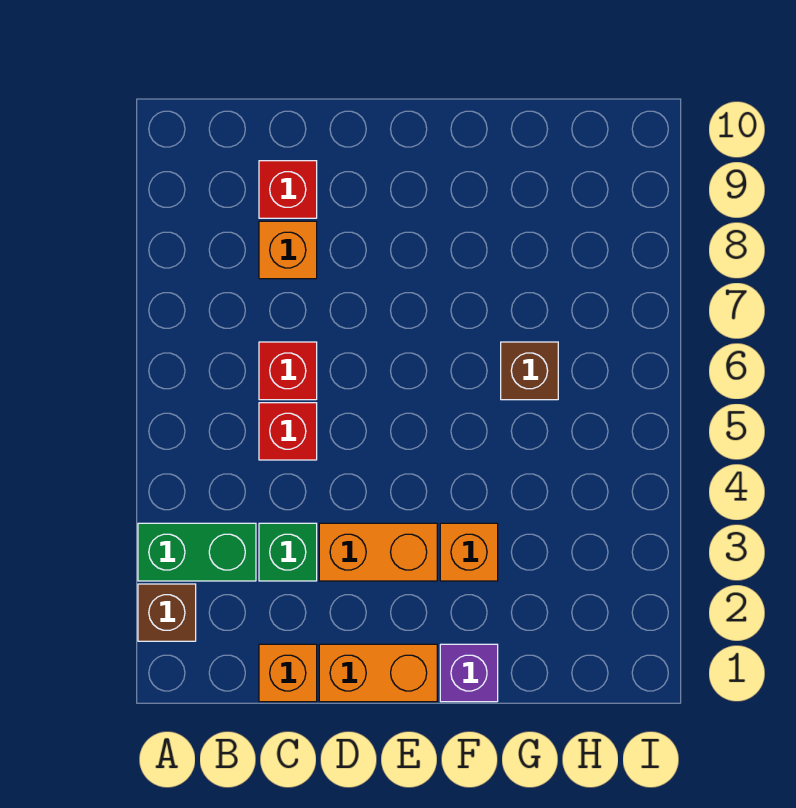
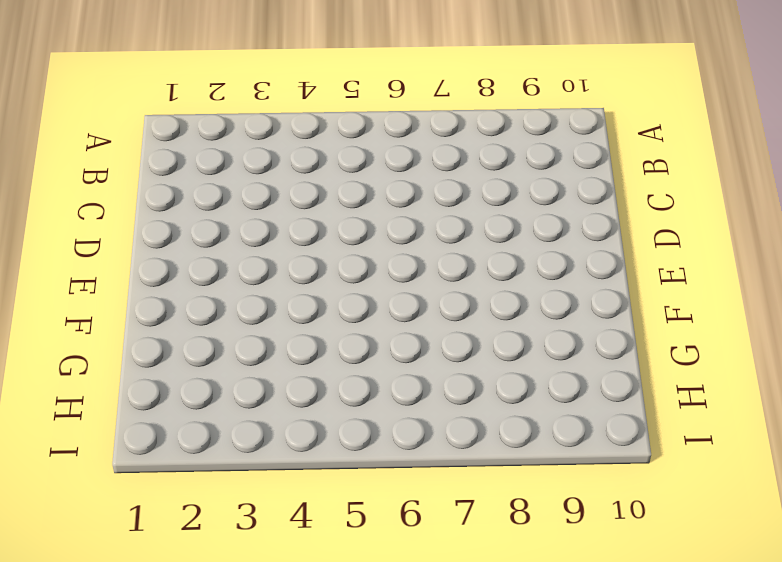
none -> brown 1x1 brick [138,584,196,641]
none -> green 1x2 brick [138,523,256,581]
none -> orange 1x1 brick [259,644,317,702]

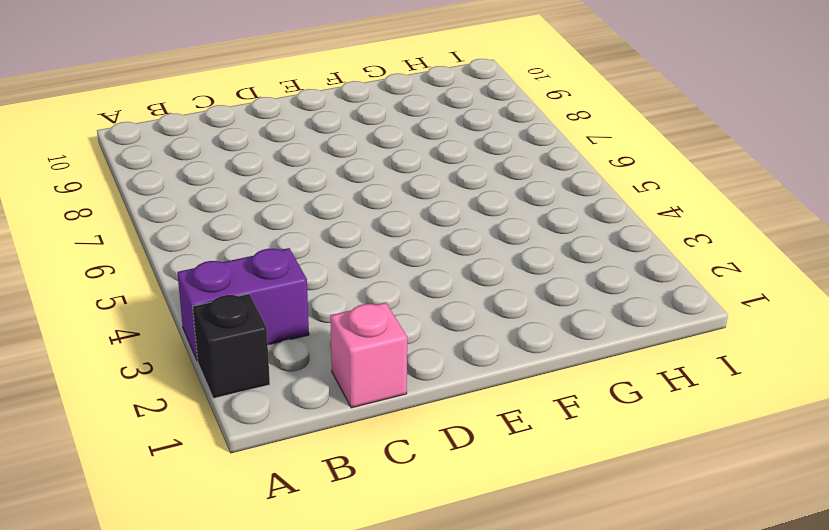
black 1x1 brick [193,294,270,398] -> brown 1x1 brick [138,584,196,641]
purple 1x2 brick [177,248,309,361] -> green 1x2 brick [138,523,256,581]
pink 1x1 brick [330,303,407,408] -> orange 1x1 brick [259,644,317,702]
none -> green 1x1 brick [259,523,317,581]
none -> red 1x1 brick [259,403,317,460]
none -> red 1x1 brick [259,342,317,400]

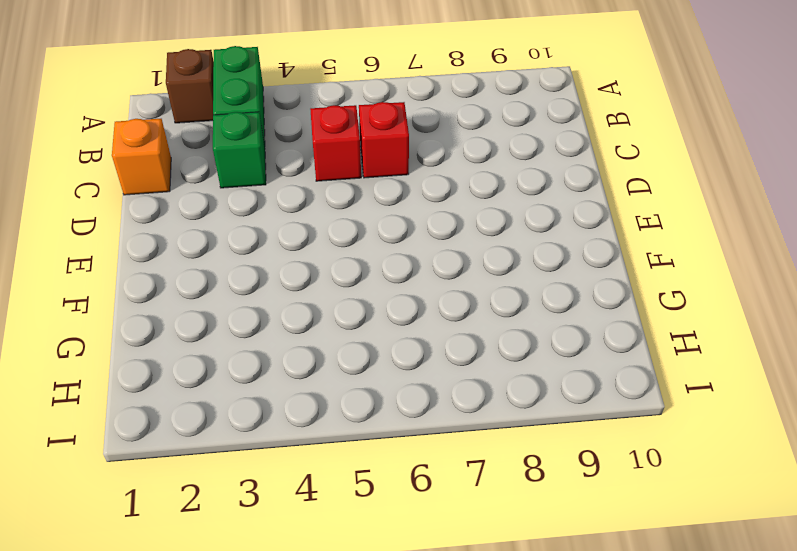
none -> orange 1x1 brick [259,221,317,279]
none -> red 1x1 brick [259,161,317,218]
none -> orange 1x2 brick [319,644,437,702]

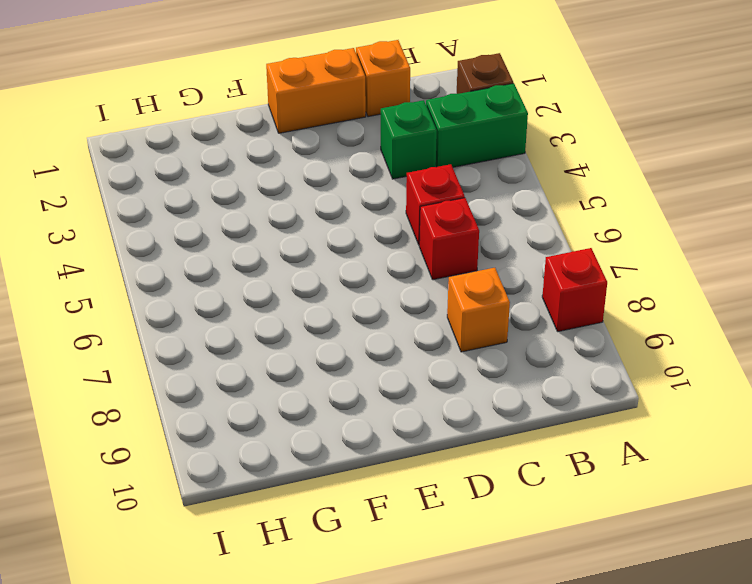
red 1x1 brick [542,248,607,332] -> red 1x1 brick moved to [259,161,317,218]
none -> orange 1x2 brick [319,523,437,581]
none -> purple 1x1 brick [440,644,498,702]
none -> orange 1x1 brick [440,523,498,581]

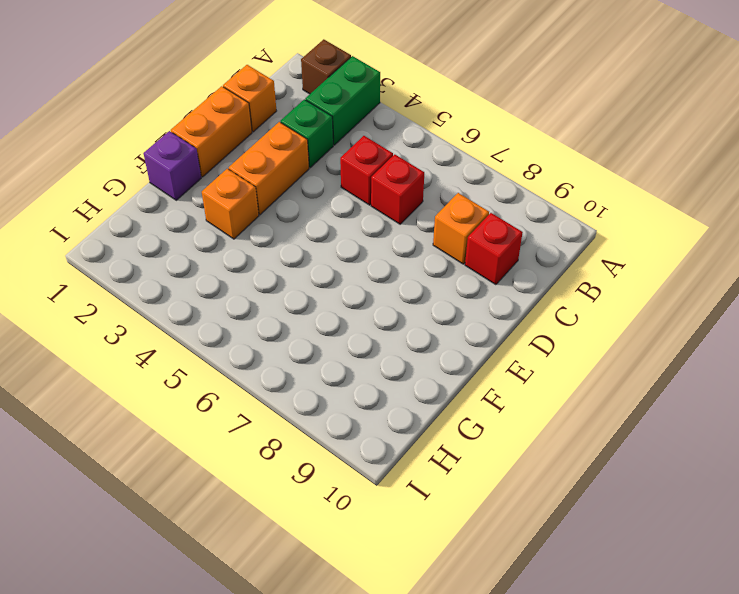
none -> brown 1x1 brick [501,342,558,400]

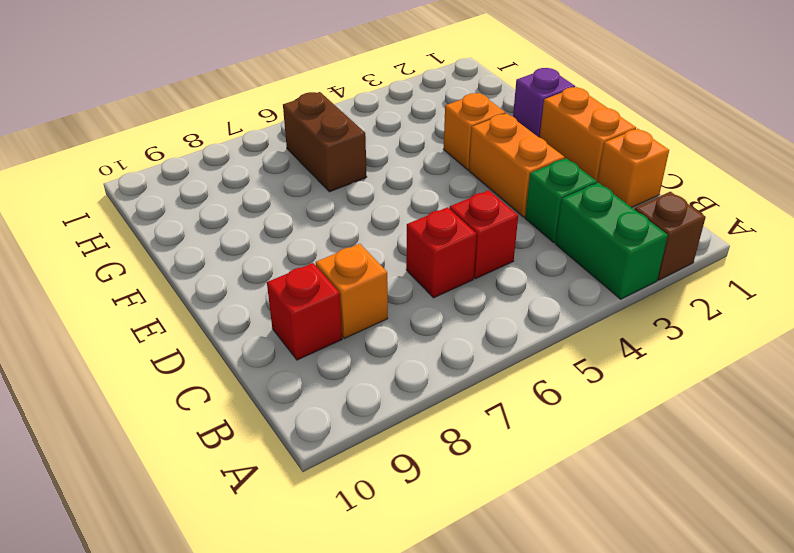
brown 1x2 brick [283,92,367,192] -> brown 1x1 brick [501,342,558,400]

